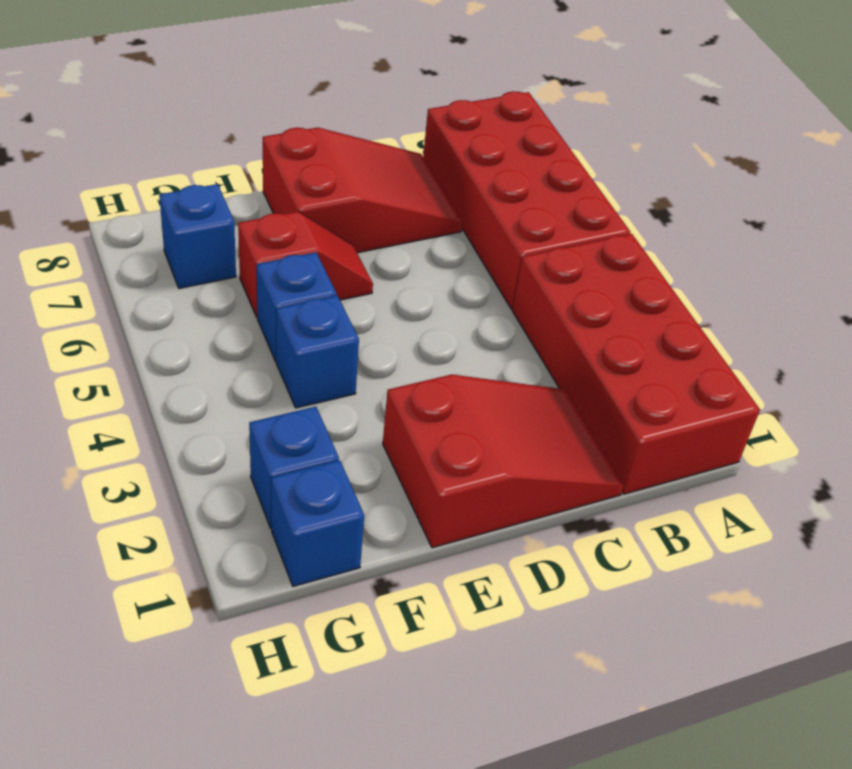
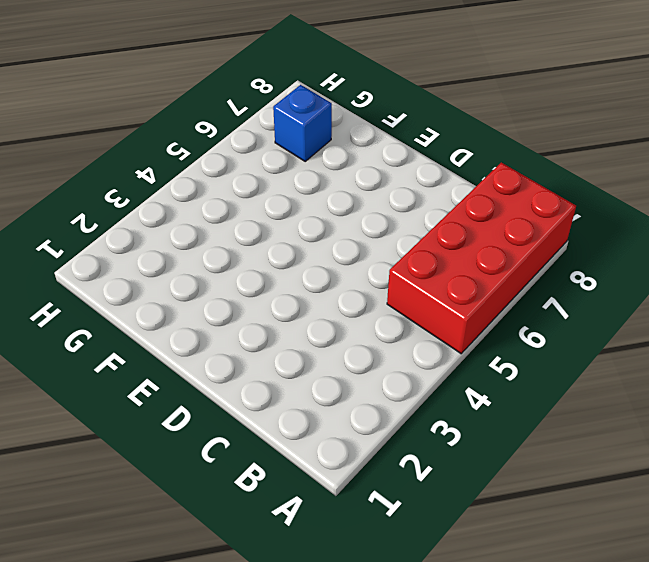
none -> red 2x4 brick [512,234,760,494]
none -> red 2x3 slope [383,374,623,548]

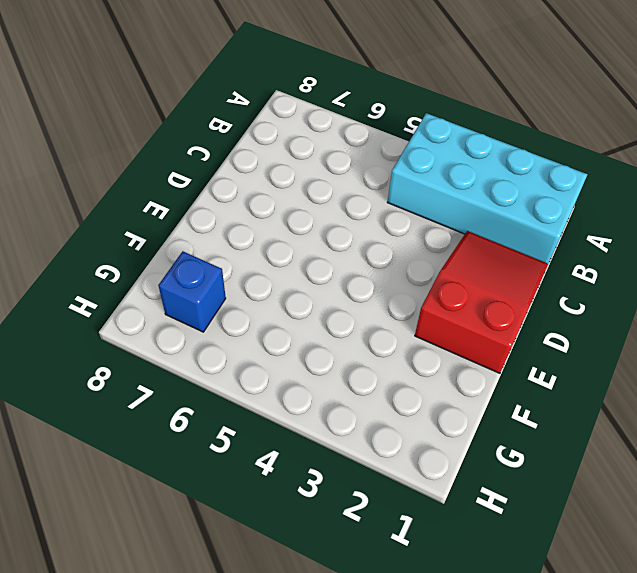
cyan 2x4 brick [387,113,587,264] -> red 2x4 brick [512,234,760,494]
none -> red 2x4 brick [423,91,630,309]
none -> red 2x3 slope [263,128,463,253]

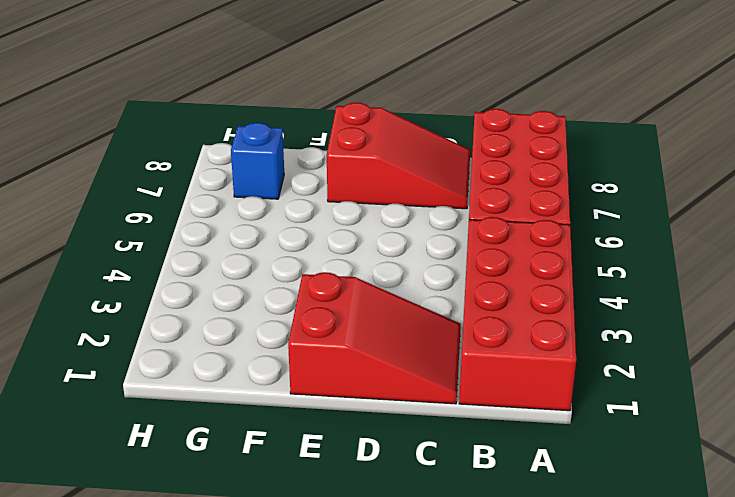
none -> red 1x2 slope [238,212,373,318]
none -> blue 1x1 brick [276,296,359,408]

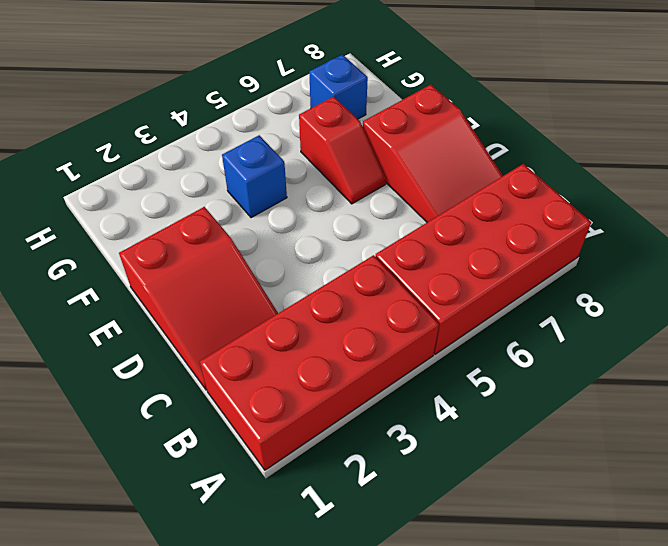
none -> blue 1x1 brick [257,253,337,361]
none -> blue 1x1 brick [271,460,364,586]

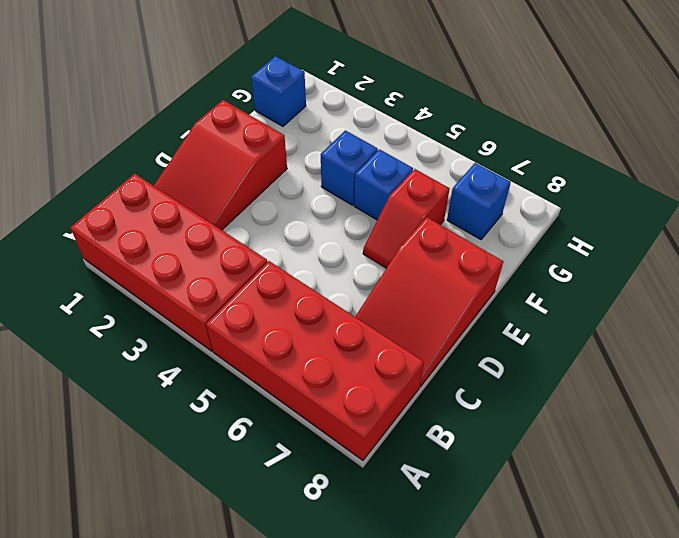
none -> blue 1x1 brick [249,407,339,528]

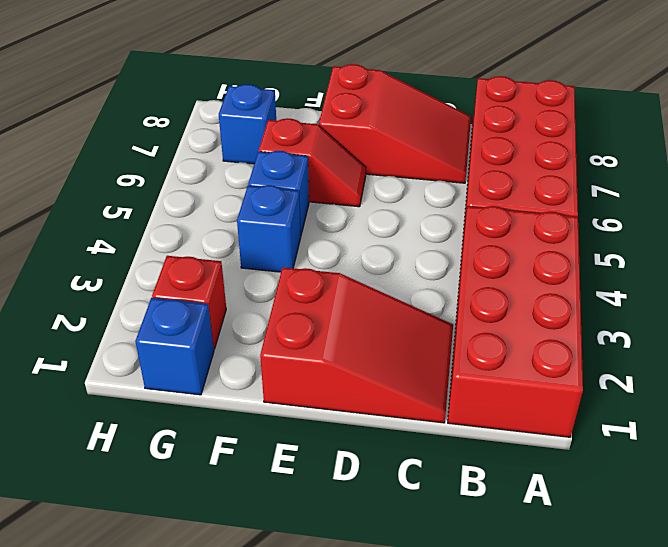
red 1x1 brick [152,256,226,349] -> blue 1x1 brick [249,407,339,528]

